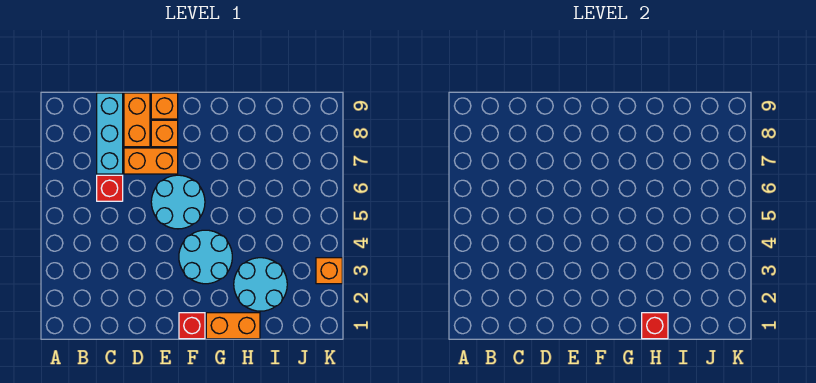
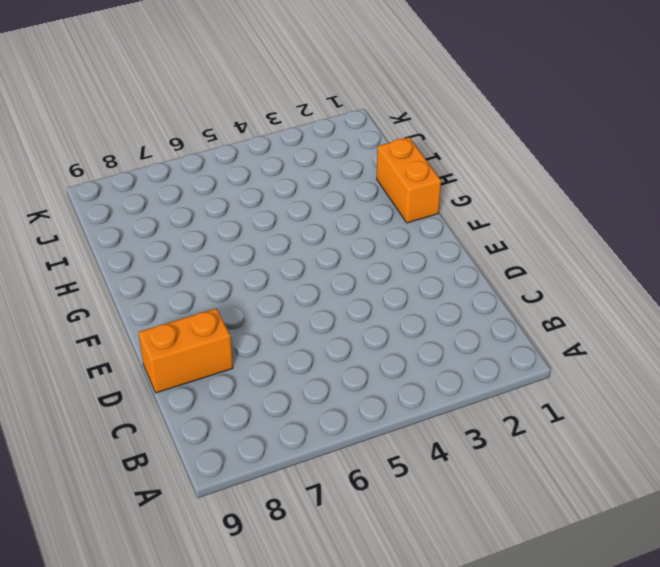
none -> red 1x1 brick [97,175,123,201]
none -> cyan 1x3 brick [97,93,123,174]
none -> orange 1x2 brick [124,148,178,174]

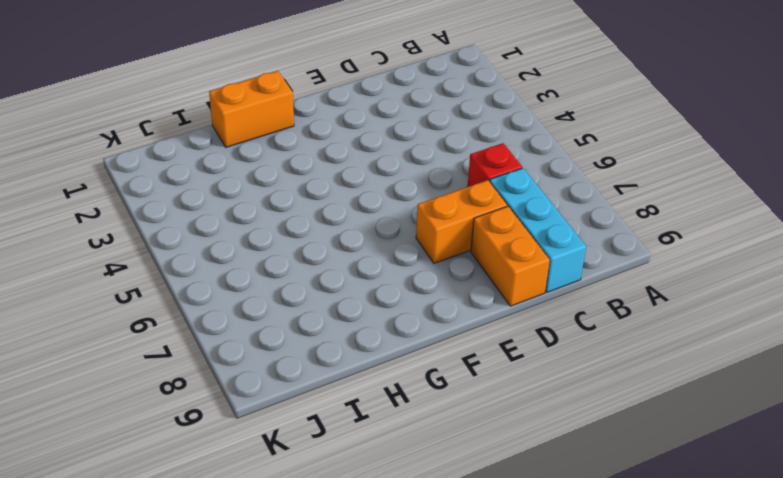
none -> cyan 2x2 round brick [151,175,205,229]
none -> orange 1x1 brick [151,120,178,147]
none -> orange 1x1 brick [151,93,178,119]

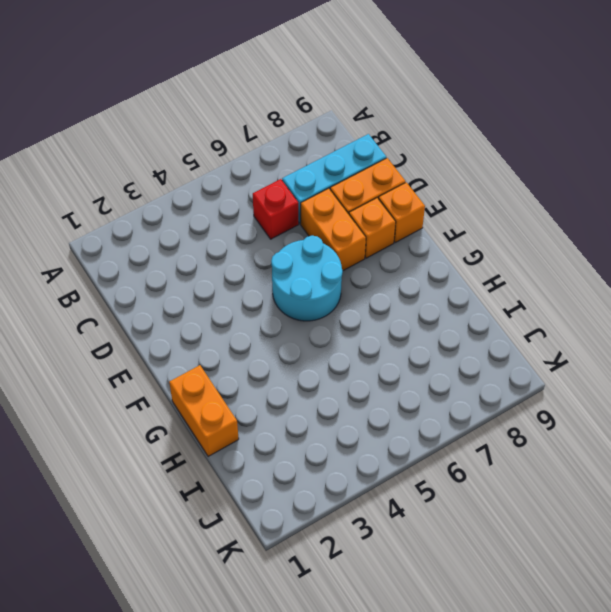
none -> red 1x1 brick [179,313,205,339]
none -> cyan 2x2 round brick [179,230,232,284]
none -> cyan 2x2 round brick [234,258,287,311]

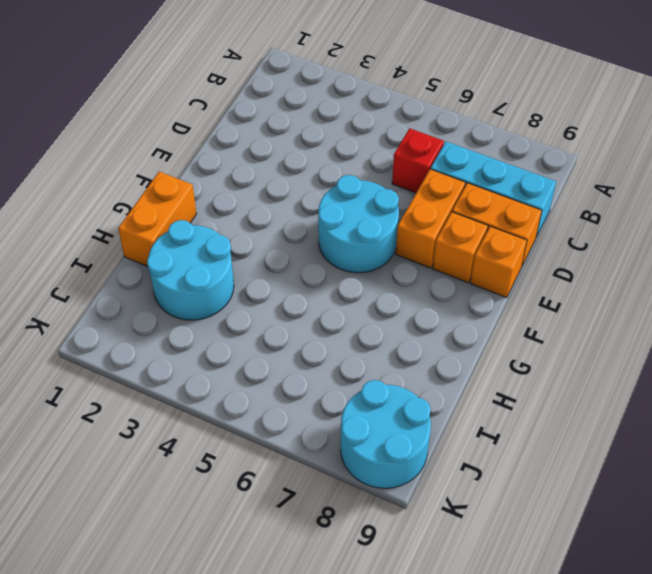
cyan 2x2 round brick [341,380,431,488] -> cyan 2x2 round brick moved to [179,230,232,284]
none -> red 1x1 brick [179,313,205,339]
none -> orange 1x1 brick [316,258,342,284]
none -> red 1x1 brick [642,313,668,339]

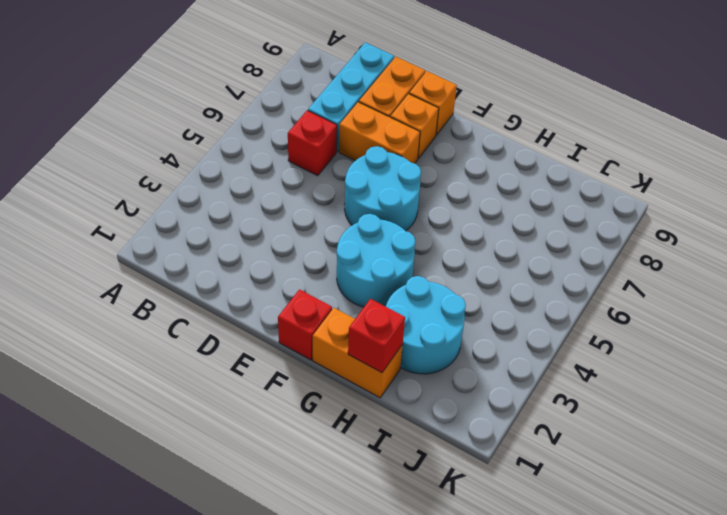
none -> orange 1x1 brick [316,258,342,284]

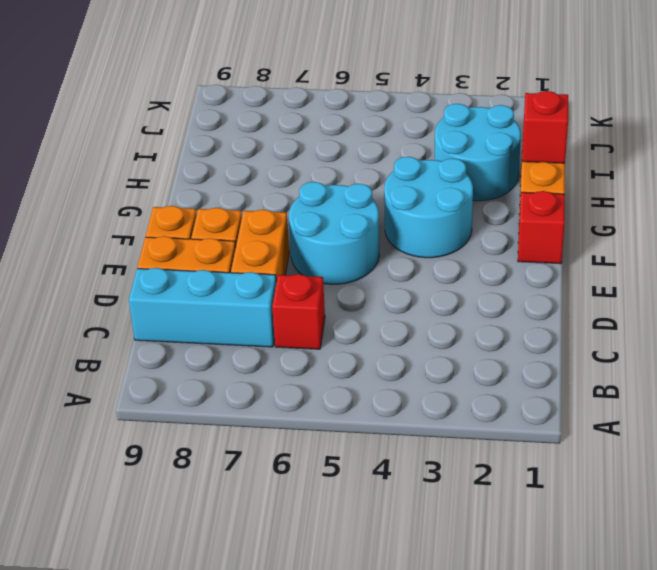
none -> orange 1x1 brick [316,258,342,284]

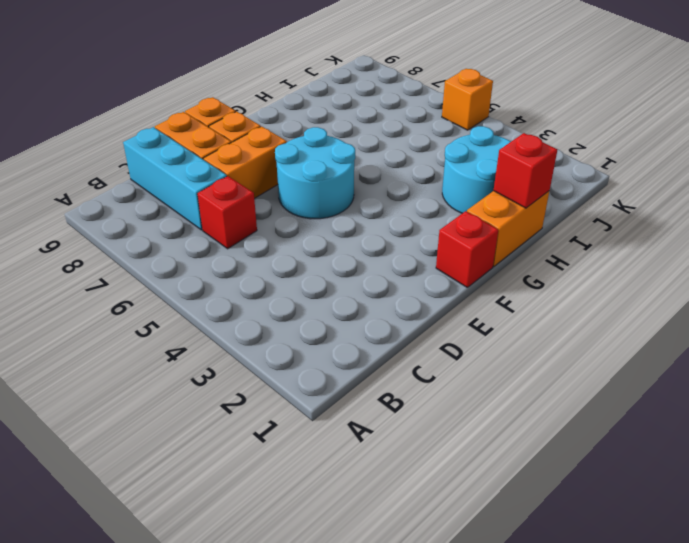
orange 1x1 brick [442,69,493,130] -> orange 1x1 brick moved to [316,258,342,284]
none -> cyan 2x2 round brick [179,230,232,284]

